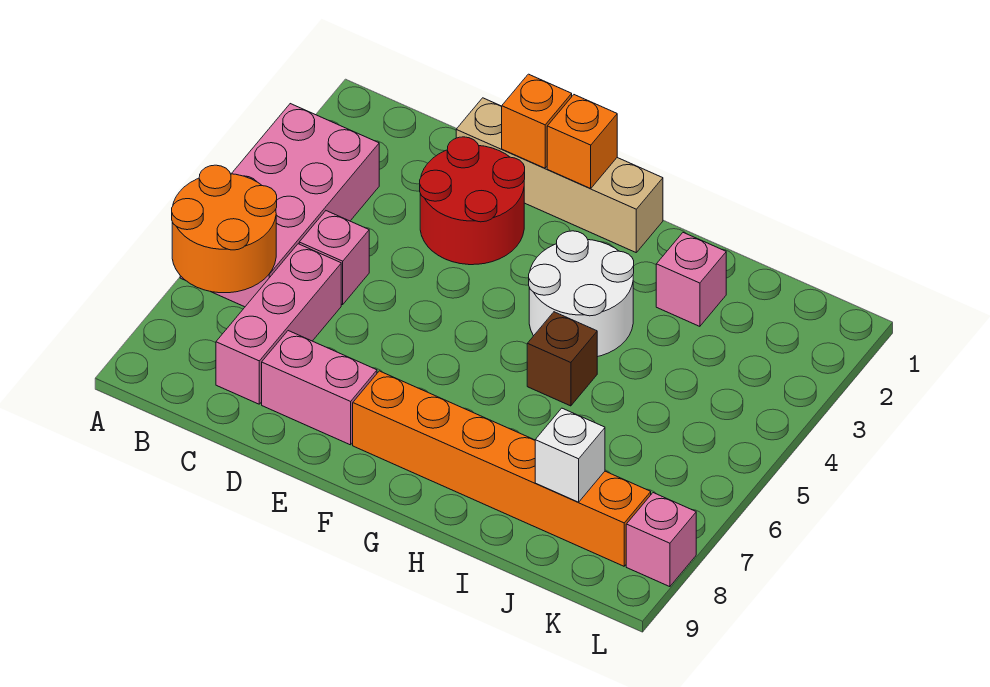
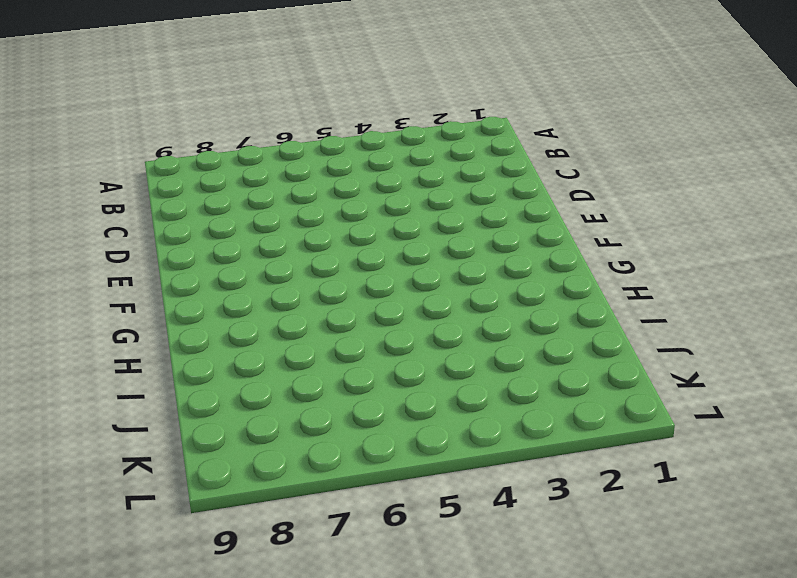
none -> pink 2x4 brick [180,104,379,307]
none -> pink 1x1 brick [299,211,369,305]
none -> pink 1x3 brick [216,244,341,404]

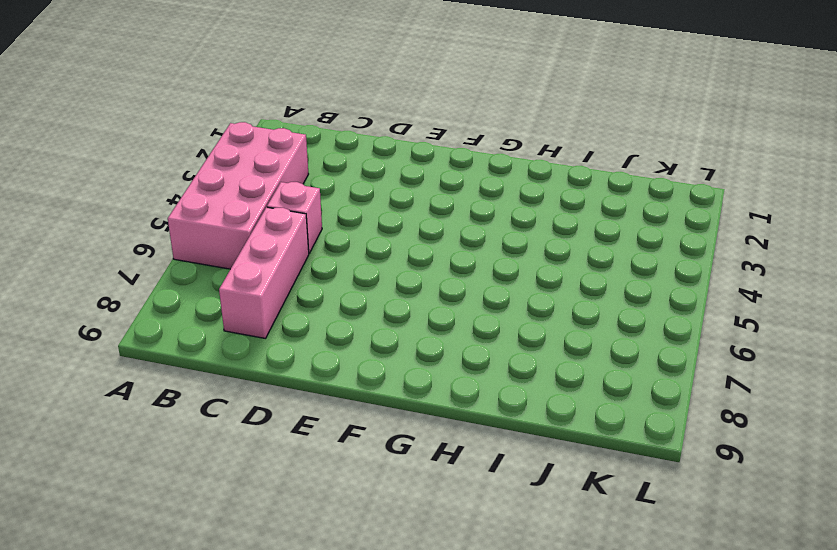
none -> tan 1x4 brick [456,98,663,252]
none -> red 2x2 round brick [420,137,525,265]
none -> pink 1x2 brick [262,331,377,445]

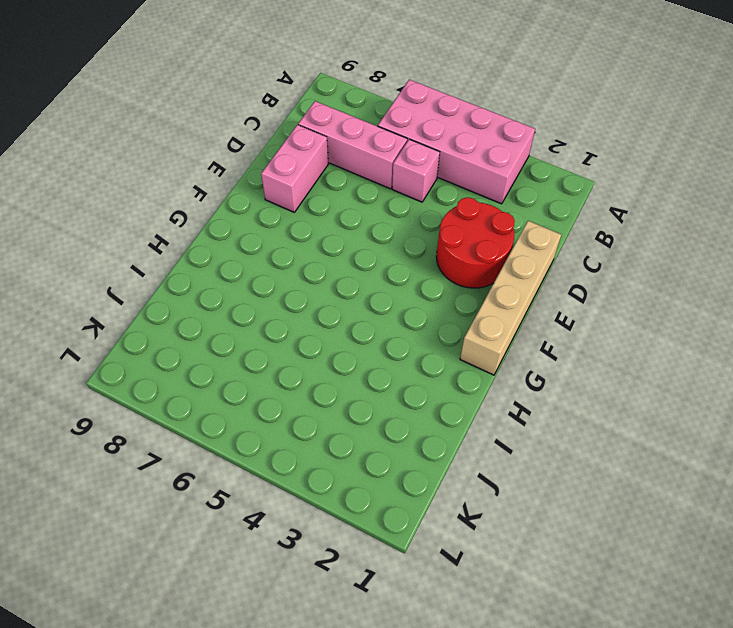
none -> orange 1x6 brick [353,371,651,566]
none -> white 2x2 round brick [529,231,634,357]
none -> brown 1x1 brick [527,312,597,406]

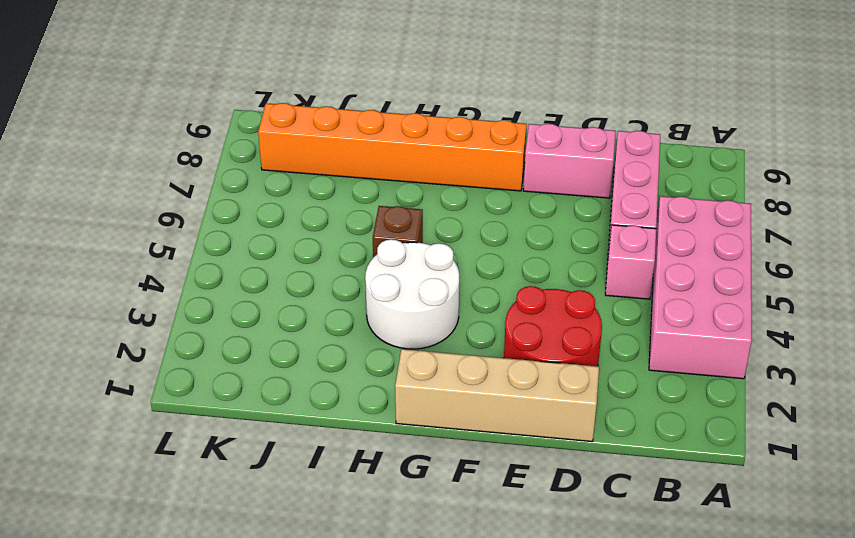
none -> pink 1x1 brick [656,233,726,326]
none -> pink 1x1 brick [626,493,696,587]
none -> orange 2x2 round brick [172,165,277,293]

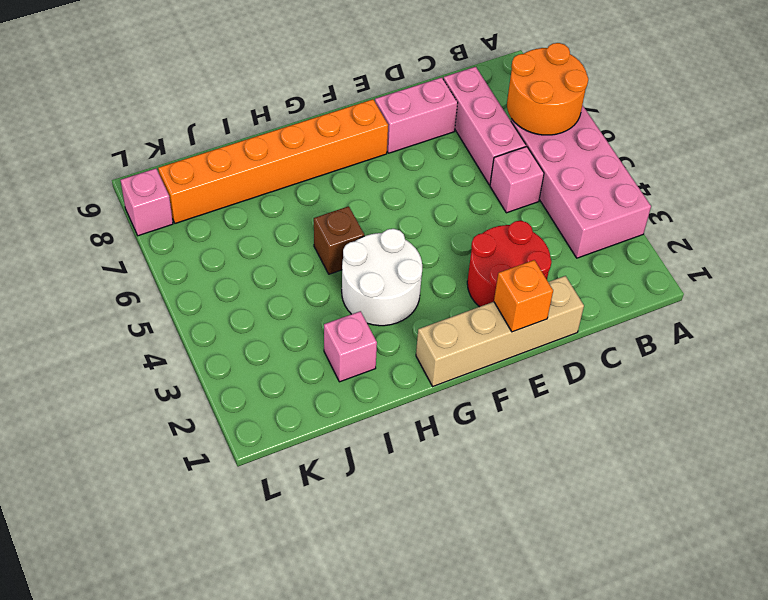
none -> orange 1x1 brick [547,95,617,188]
none -> white 1x1 brick [535,408,605,502]

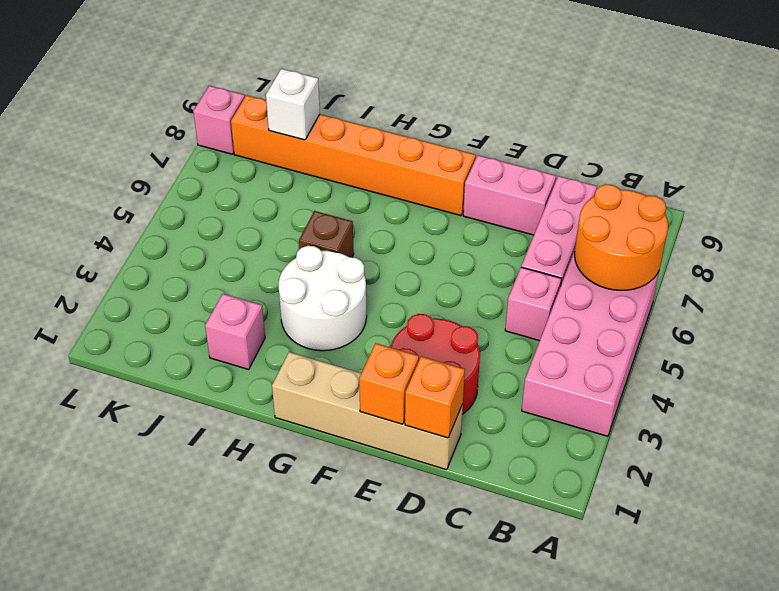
orange 1x1 brick [405,356,465,438] -> orange 1x1 brick moved to [547,95,617,188]

